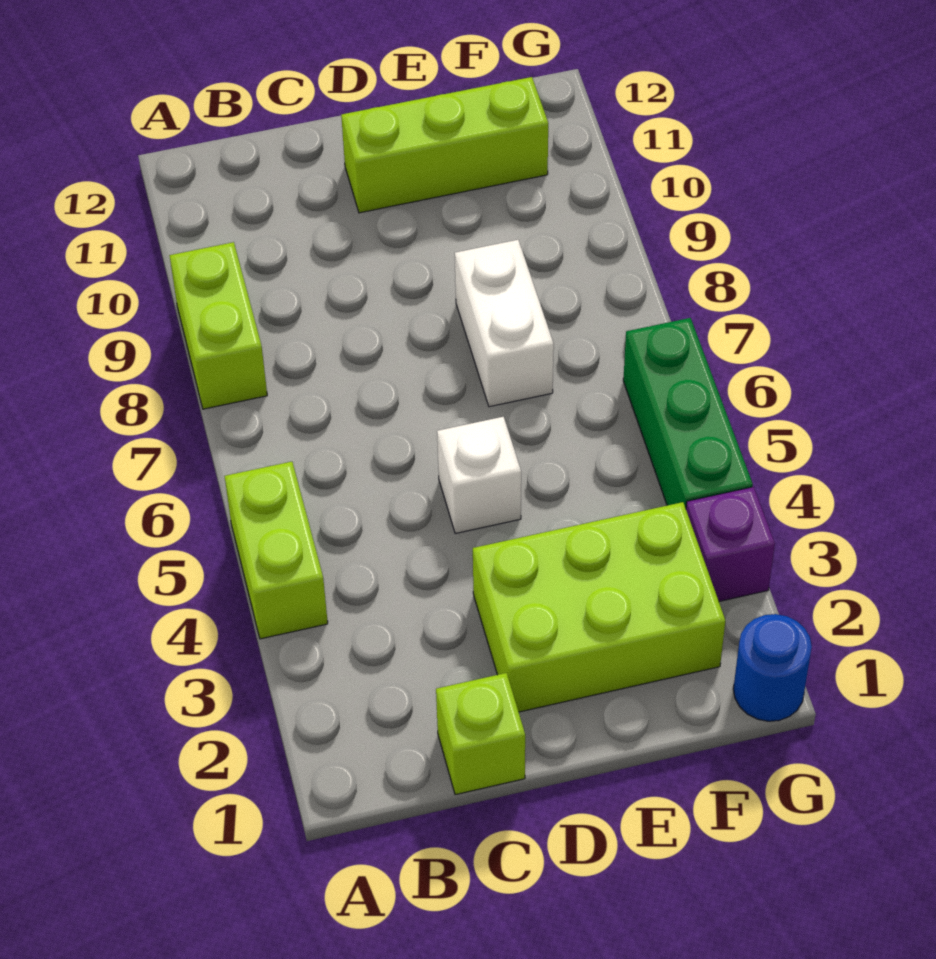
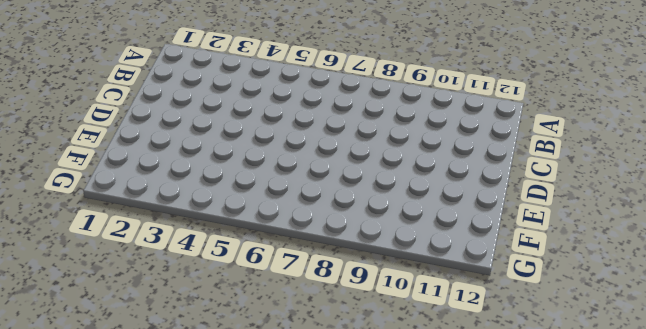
none -> lime 1x2 brick [225,462,328,639]
none -> lime 1x2 brick [169,242,267,409]

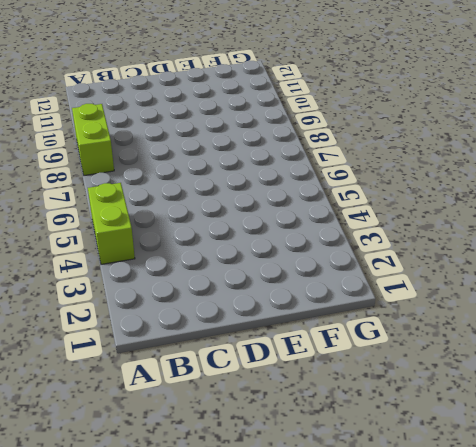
none -> lime 1x1 brick [436,673,525,795]
none -> lime 2x3 brick [473,502,725,712]

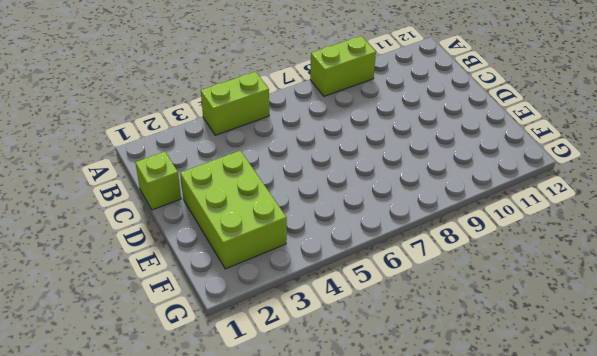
none -> white 1x1 brick [437,417,521,534]
none -> lime 1x3 brick [341,77,548,213]

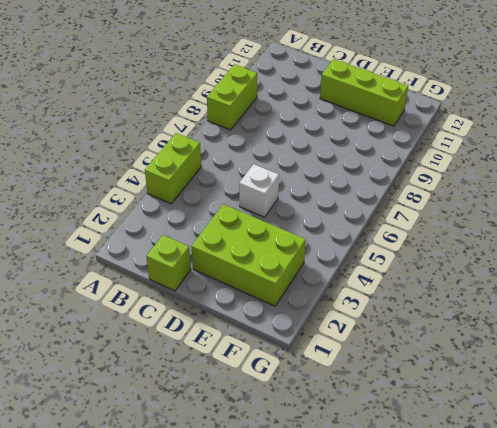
none -> white 1x2 brick [455,240,554,407]
none -> blue 1x1 round brick [733,614,812,721]

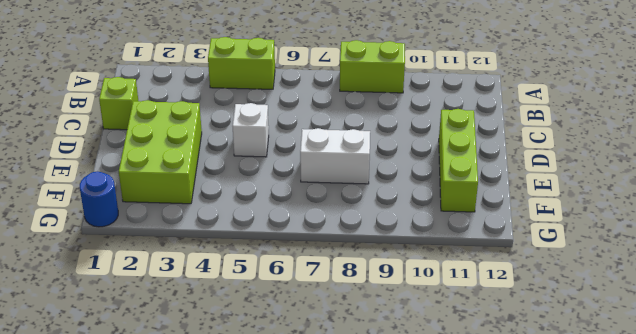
none -> purple 1x1 brick [686,487,775,601]
none -> green 1x3 brick [623,318,753,508]

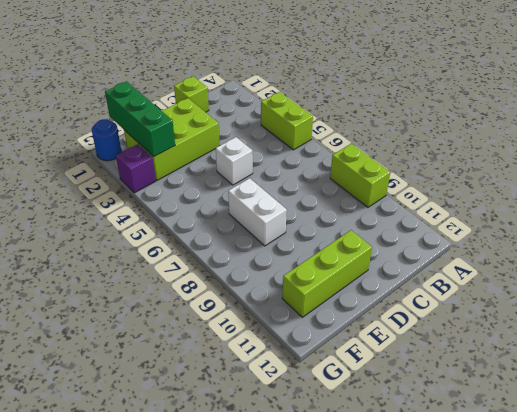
green 1x3 brick [105,81,175,157] -> green 1x3 brick moved to [623,318,753,508]

